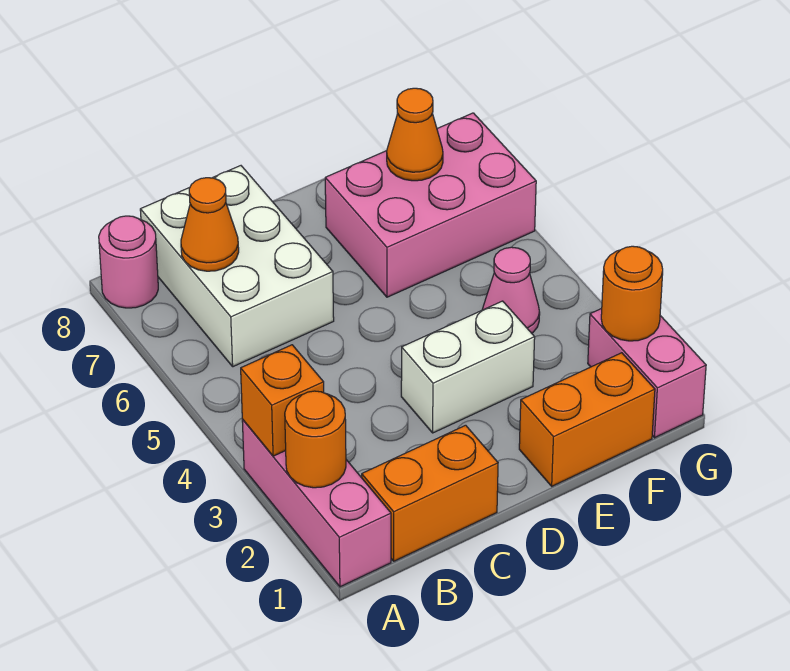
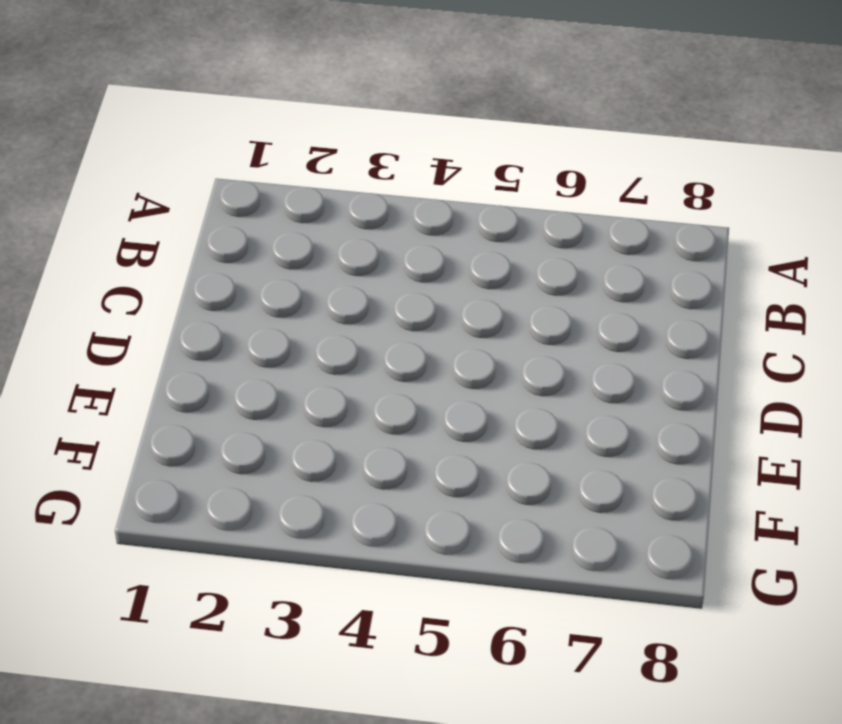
none -> pink 1x3 brick [242,420,391,587]
none -> pink 1x1 round brick [99,216,158,308]
none -> orange 1x2 brick [362,425,498,561]

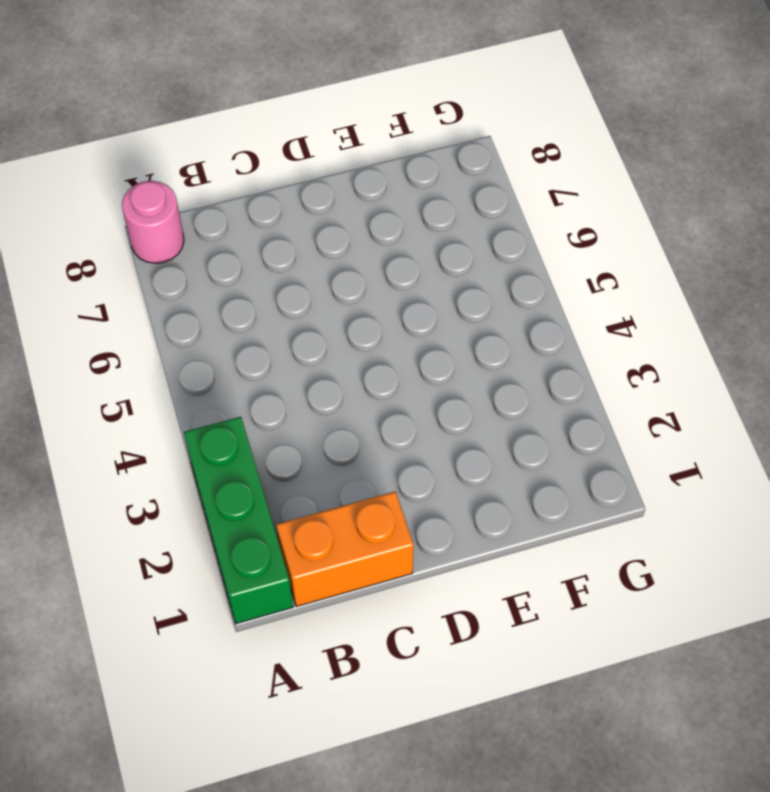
green 1x3 brick [184,417,293,624] -> pink 1x3 brick [242,420,391,587]
none -> white 2x3 brick [140,166,334,367]
none -> white 1x2 brick [401,301,535,433]
none -> orange 1x2 brick [519,353,655,486]

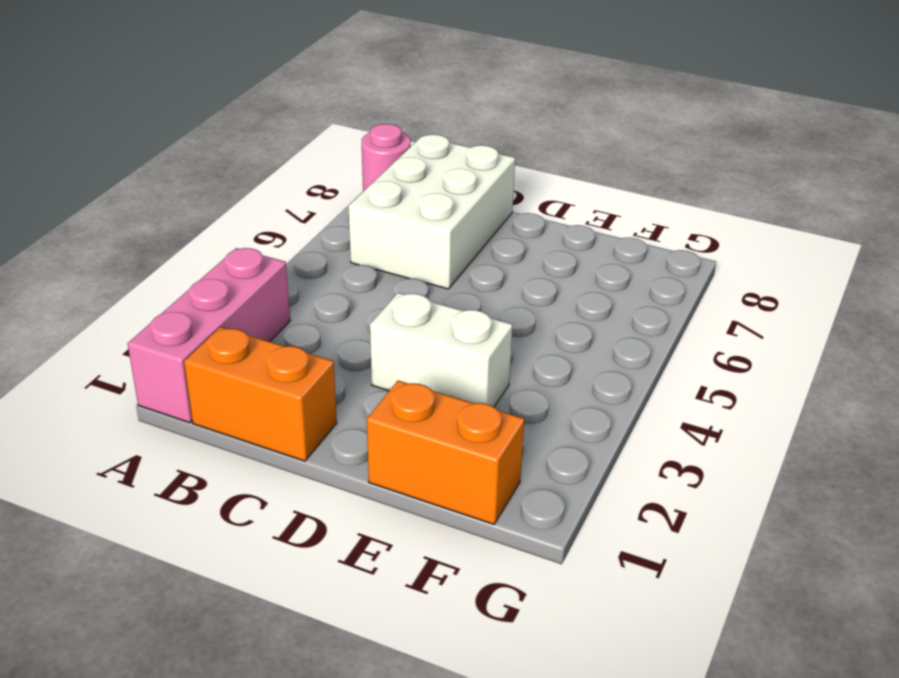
none -> pink 2x3 brick [325,113,536,297]
none -> pink 1x1 cone [482,247,540,333]
none -> pink 1x2 brick [588,308,706,438]

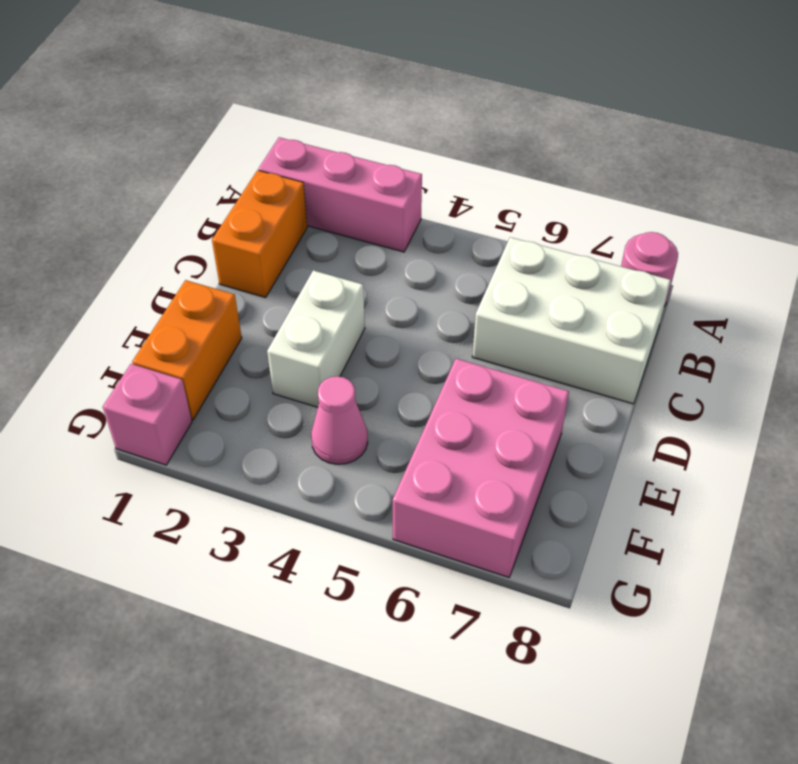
pink 1x1 brick [103,364,192,465] -> pink 1x2 brick [588,308,706,438]
none -> orange 1x1 round brick [285,391,346,488]
none -> orange 1x1 brick [241,345,324,456]
none -> orange 1x1 cone [181,178,239,271]

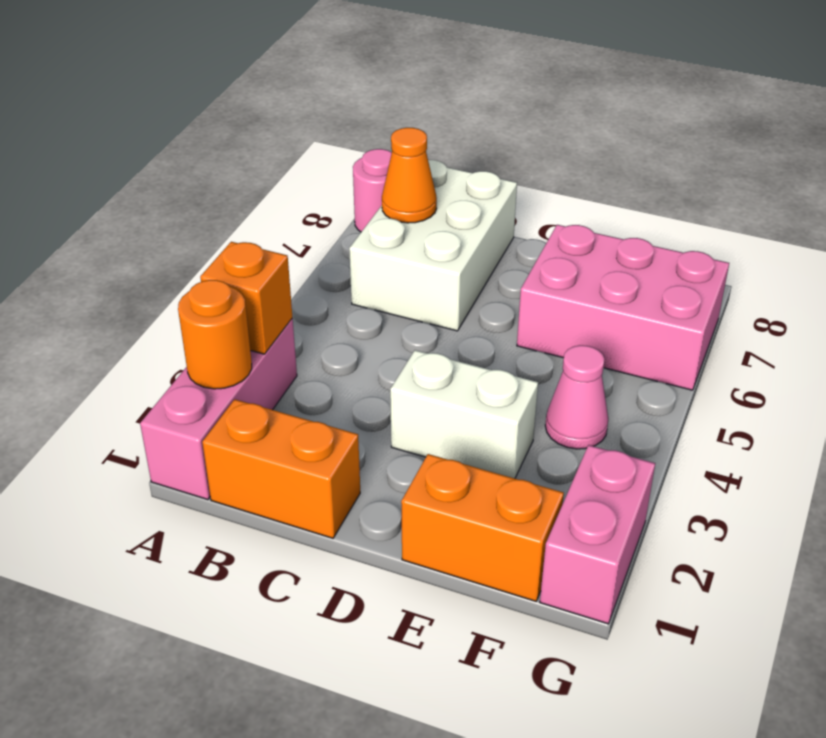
none -> orange 1x1 cone [387,88,443,181]
none -> orange 1x1 round brick [601,246,663,341]

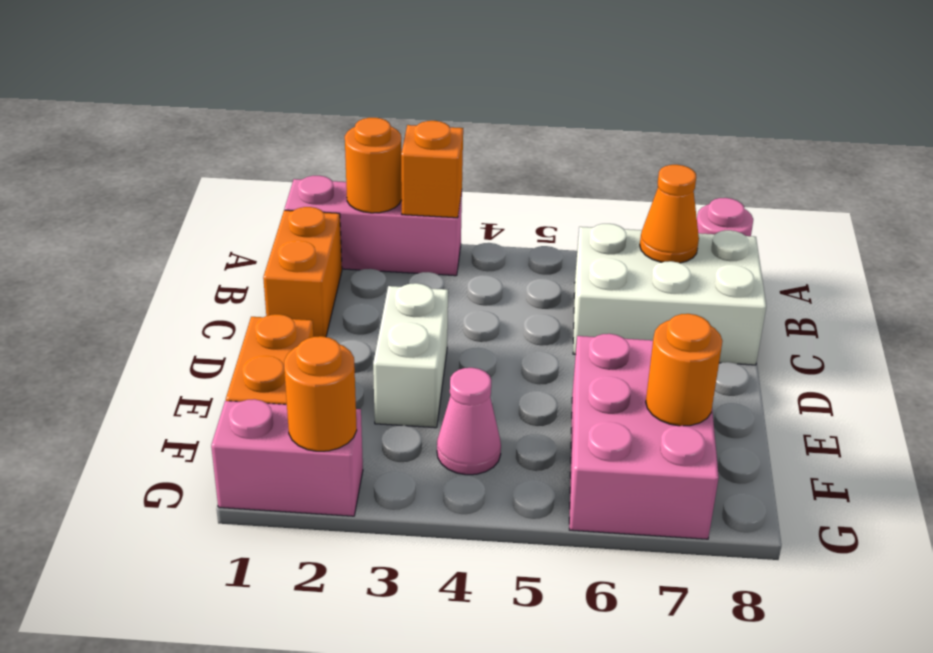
orange 1x1 round brick [646,314,722,426] -> orange 1x1 cone [387,88,443,181]

